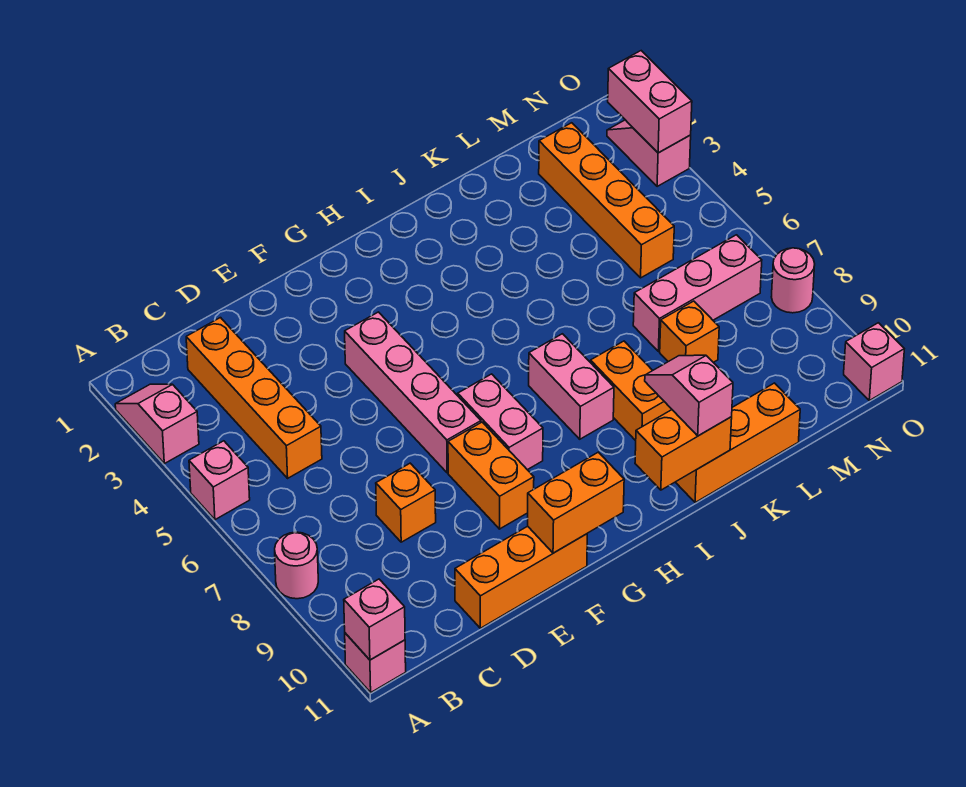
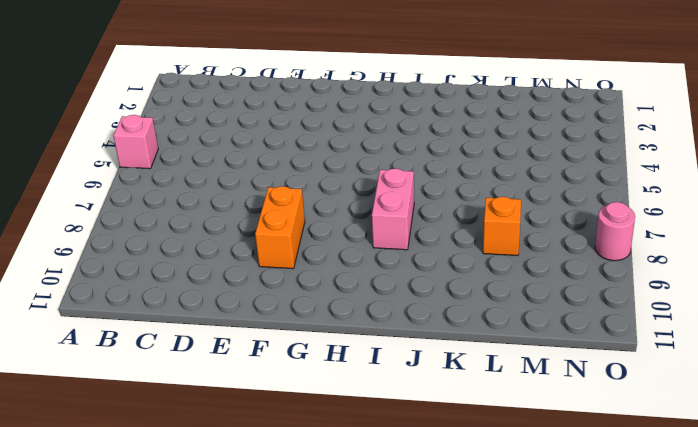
none -> pink 1x2 slope [115,384,199,464]
none -> pink 1x1 round brick [275,532,318,599]
none -> pink 1x1 brick [345,633,406,692]

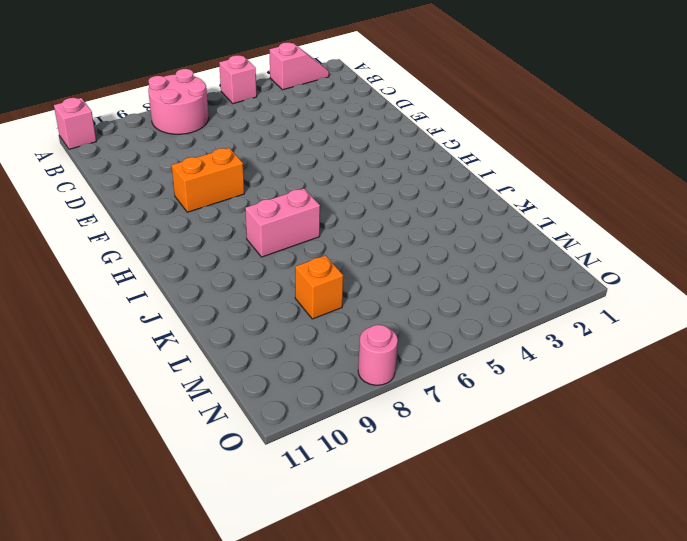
pink 2x2 round brick [148,69,209,134] -> pink 1x1 round brick [275,532,318,599]
none -> orange 1x4 brick [186,318,322,478]
none -> orange 1x1 brick [376,463,436,542]
none -> orange 1x3 brick [455,526,587,628]

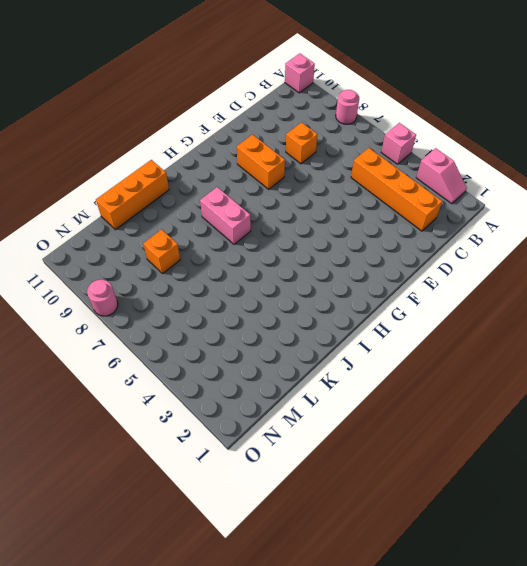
none -> orange 1x3 brick [455,526,587,628]
none -> pink 1x4 brick [345,312,481,473]
none -> pink 1x2 brick [458,374,543,470]

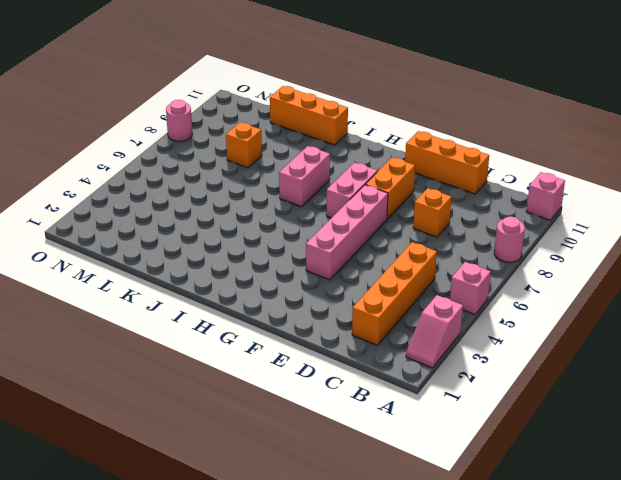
none -> orange 1x2 brick [590,341,672,441]
none -> pink 1x3 brick [633,235,762,351]
none -> orange 1x4 brick [539,123,674,278]

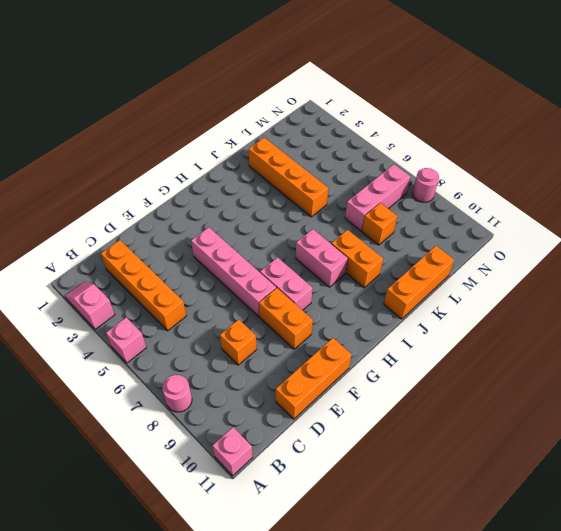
orange 1x4 brick [249,138,328,217] -> orange 1x4 brick moved to [539,123,674,278]
none -> pink 1x2 slope [607,120,691,187]
none -> pink 1x1 brick [844,323,904,400]
none -> pink 1x1 brick [344,579,405,660]

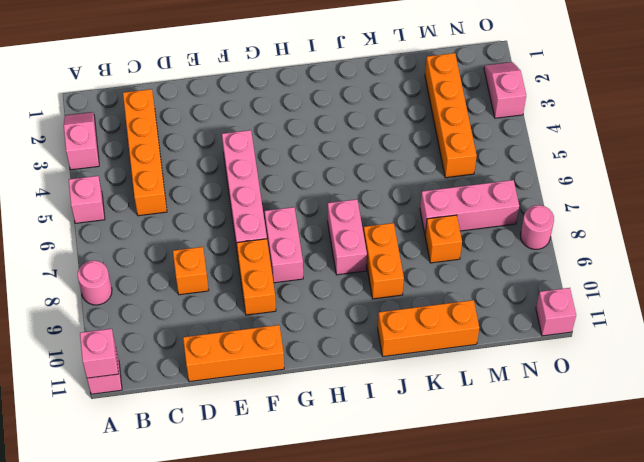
none -> orange 1x2 brick [528,452,624,553]
none -> orange 1x2 brick [635,410,732,490]
none -> pink 1x2 brick [608,51,692,153]

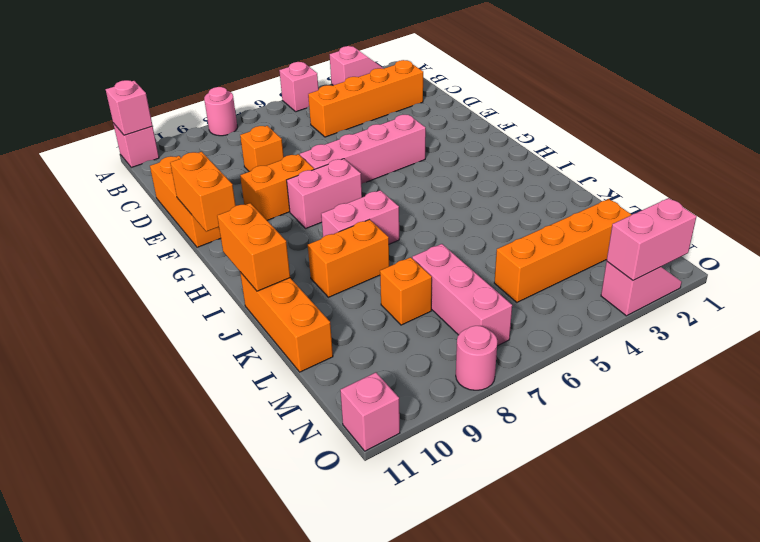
none -> pink 1x2 slope [645,355,733,436]

